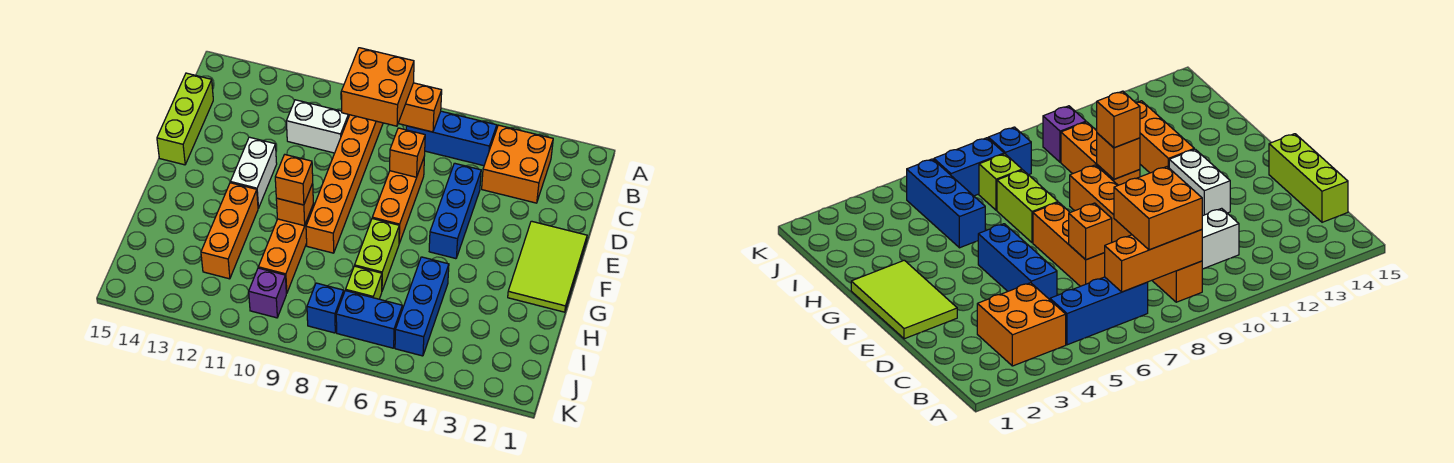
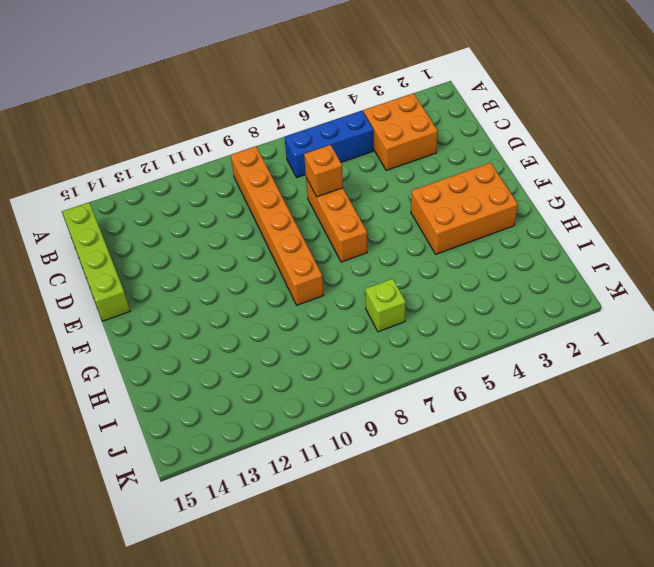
lime 1x4 brick [62,202,130,321] -> lime 1x3 brick [157,73,213,165]
orange 2x3 brick [411,163,518,254] -> lime 2x3 tile [508,221,587,312]
none -> white 1x2 brick [286,100,349,153]
none -> blue 1x3 brick [429,163,481,259]
none -> white 1x2 brick [230,137,277,208]

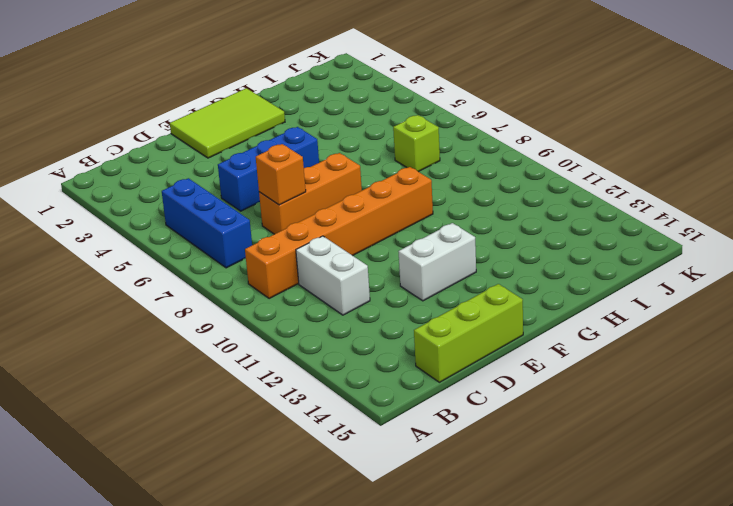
none -> orange 2x2 brick [482,125,553,203]
none -> lime 1x2 brick [355,219,399,291]
none -> orange 1x3 brick [258,206,314,294]

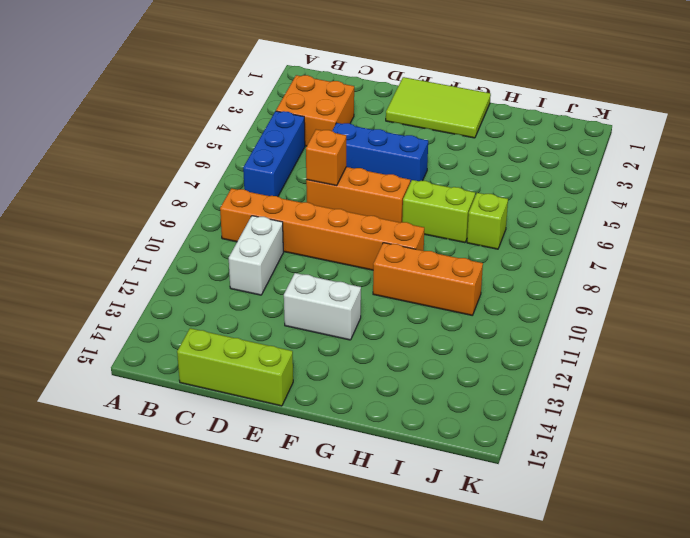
none -> orange 1x3 brick [201,183,258,279]
none -> blue 1x3 brick [395,257,449,356]
none -> blue 1x2 brick [336,291,402,348]

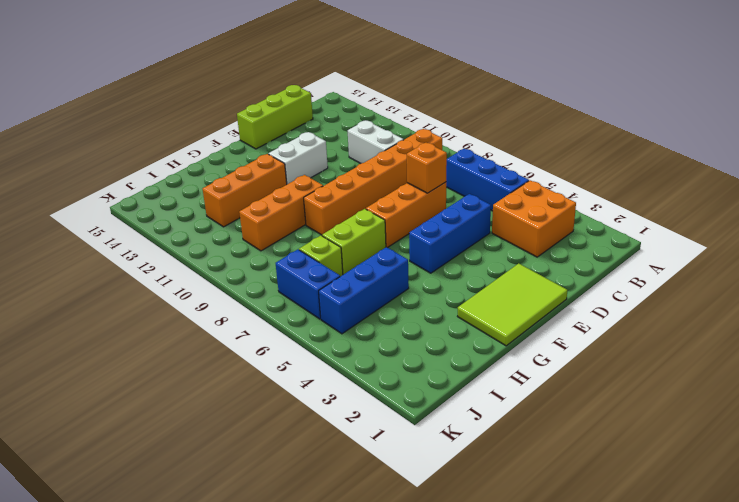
none -> blue 1x1 brick [307,283,344,333]
none -> purple 1x1 brick [249,268,286,318]
none -> orange 1x3 brick [398,83,442,132]

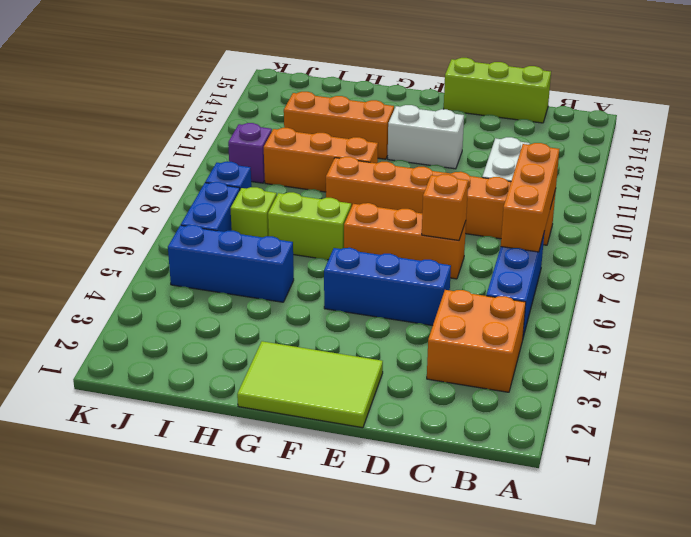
none -> orange 1x1 brick [276,184,313,226]
none -> orange 2x2 brick [341,48,414,126]
none -> orange 1x1 brick [275,155,313,205]

